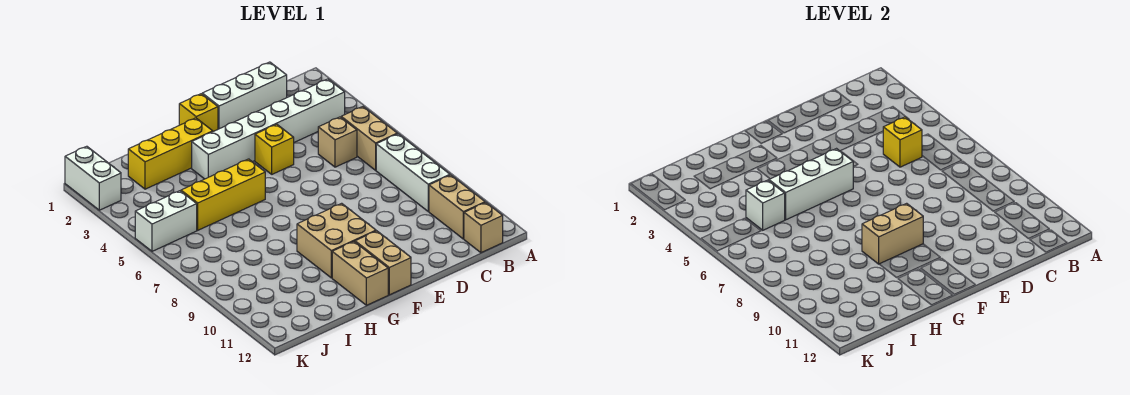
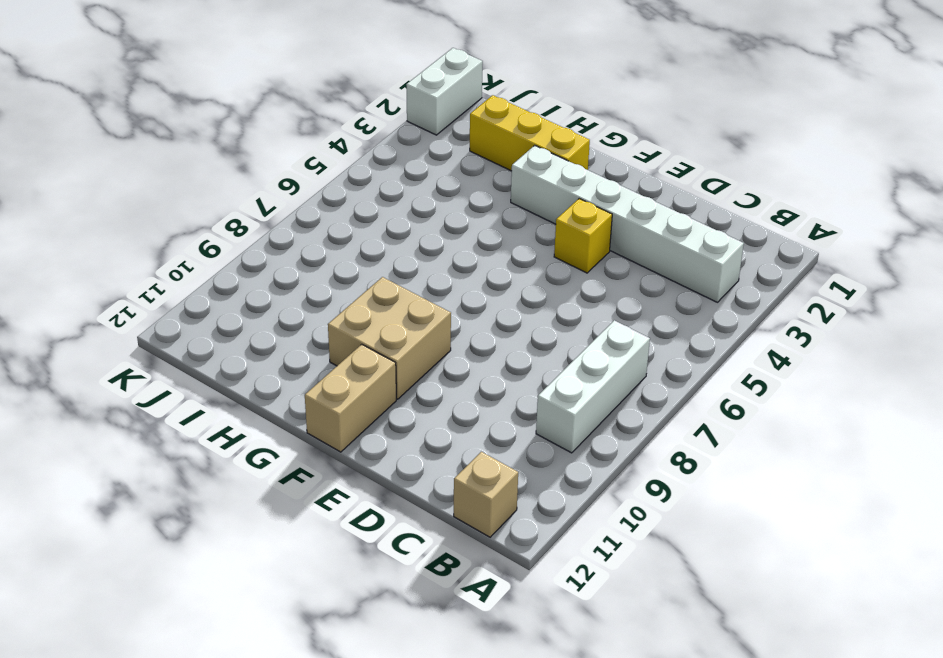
none -> tan 1x2 brick [341,107,397,170]
none -> tan 1x2 brick [429,175,485,239]
none -> white 1x3 brick [202,62,287,129]

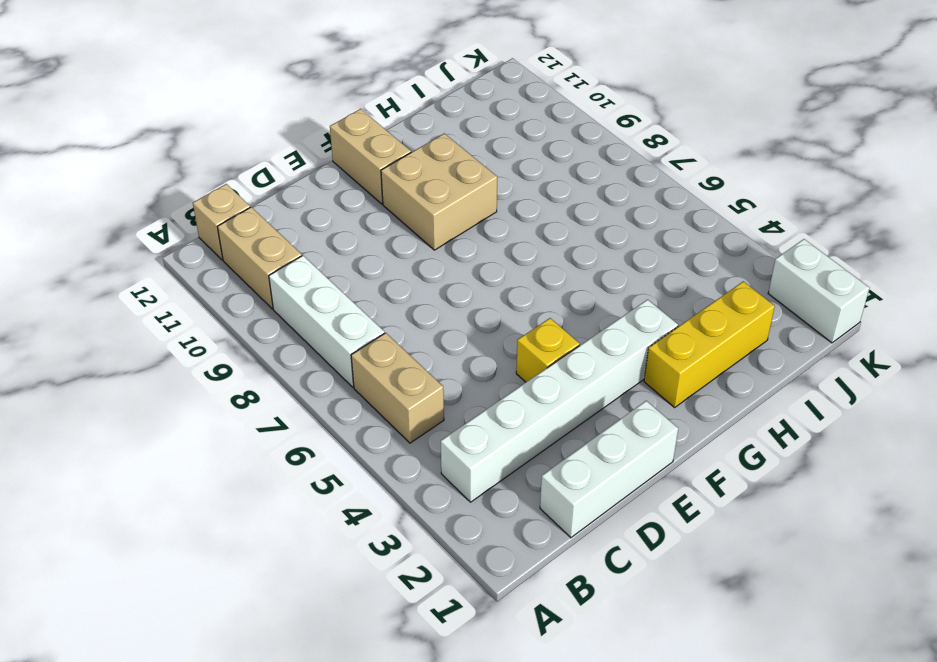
none -> tan 1x1 brick [318,117,357,167]
none -> yellow 1x1 brick [179,94,218,132]
none -> yellow 1x3 brick [181,159,265,230]

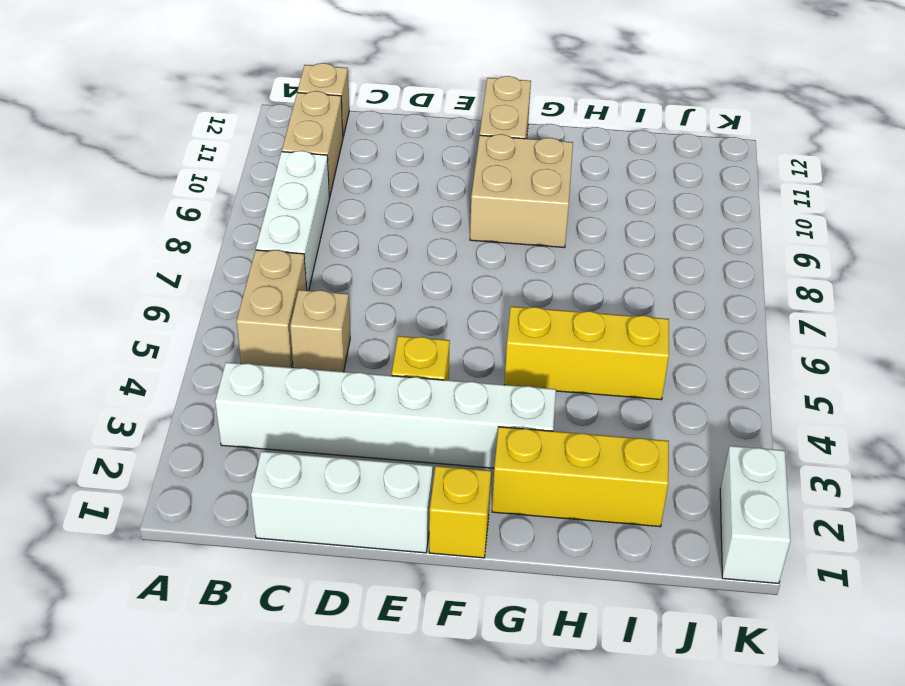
none -> tan 1x2 brick [332,242,388,305]
none -> white 1x2 brick [135,191,197,251]
none -> yellow 1x1 brick [883,117,922,167]

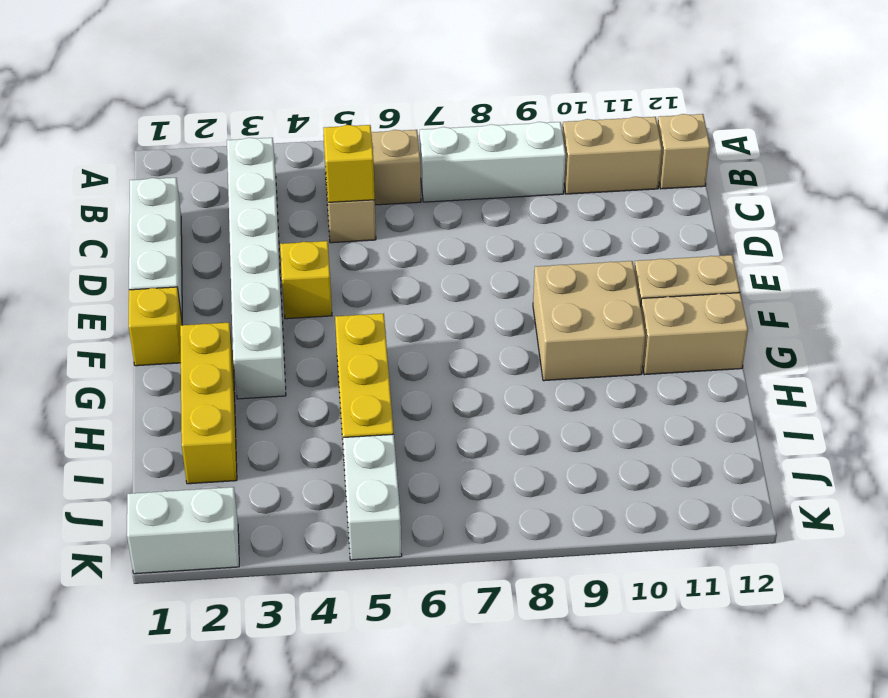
none -> white 1x3 brick [769,149,853,220]
none -> tan 1x2 brick [862,203,923,264]
none -> white 1x1 brick [746,180,785,230]

